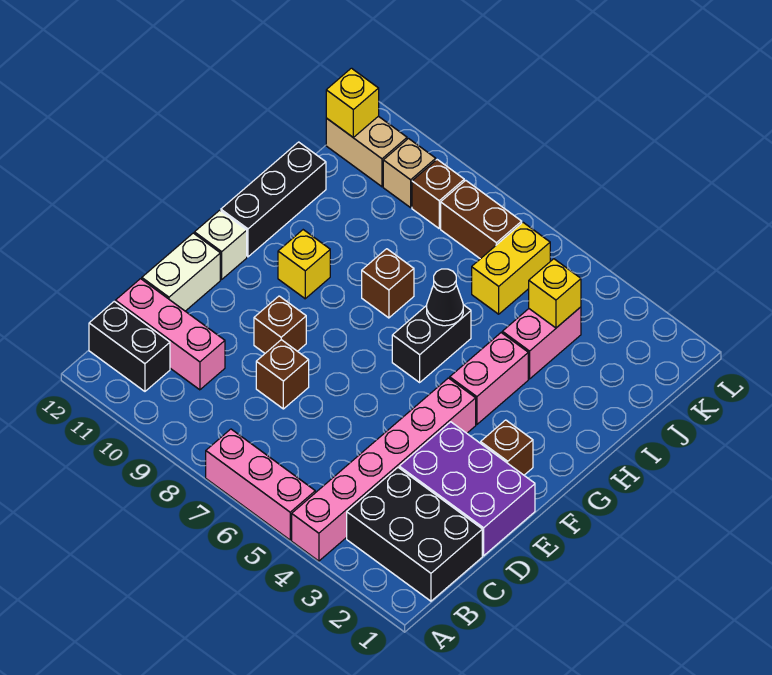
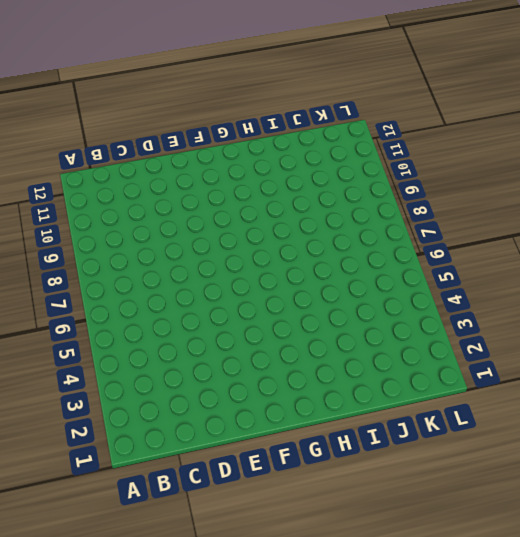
none -> pink 1x6 brick [292,378,476,561]
none -> pink 1x3 brick [206,429,315,540]
none -> black 2x3 brick [347,468,482,601]

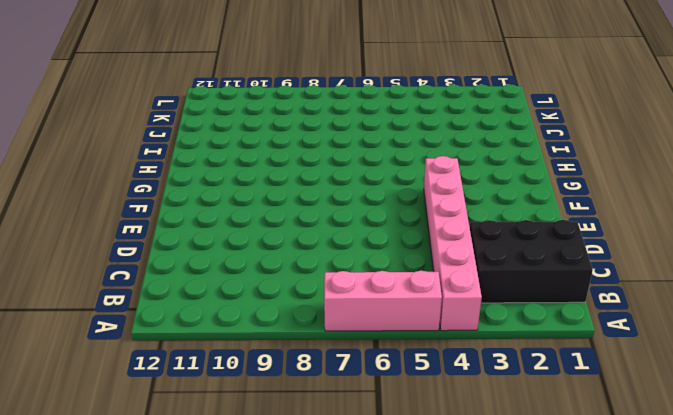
none -> black 1x2 brick [89,301,170,391]
none -> pink 1x3 brick [115,279,225,390]
none -> purple 2x3 brick [399,422,535,556]

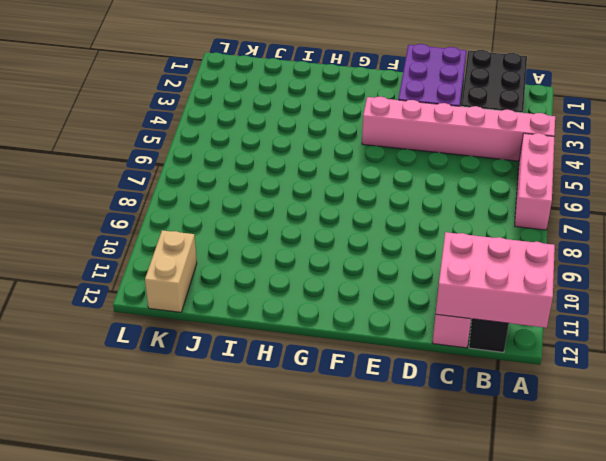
pink 2x3 brick [436,232,555,328] -> none
none -> brown 1x1 brick [256,340,309,409]
none -> white 1x2 brick [142,233,220,311]
none -> brown 1x1 brick [254,296,306,353]

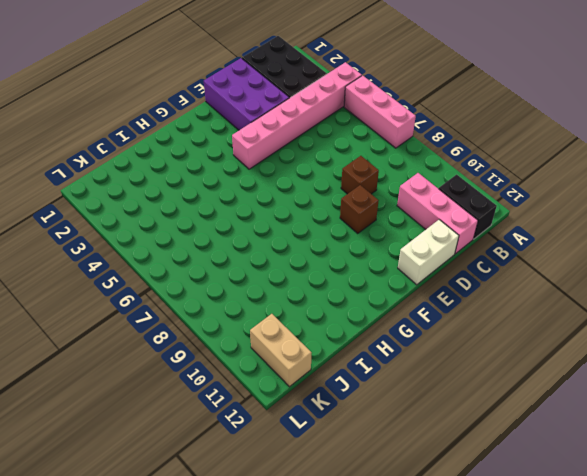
none -> brown 1x1 brick [481,420,533,475]
none -> white 1x1 brick [194,210,247,279]
none -> pink 1x2 brick [450,333,528,424]

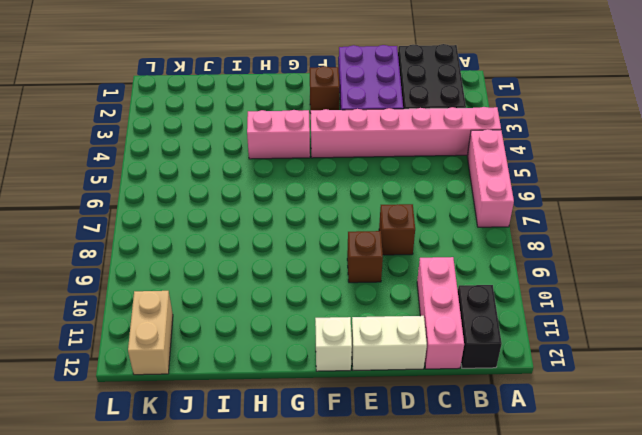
none -> black 1x2 brick [392,305,471,382]
none -> yellow 1x1 brick [278,230,330,299]
none -> black 1x3 brick [221,142,326,257]

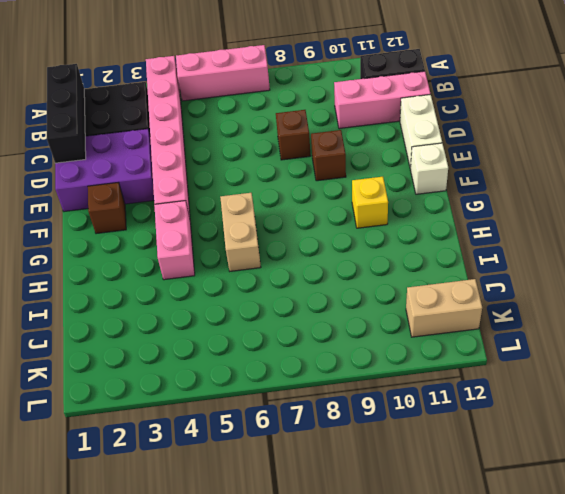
black 1x3 brick [47,64,86,163] -> black 1x3 brick moved to [221,142,326,257]
tan 1x2 brick [220,193,261,271] -> black 1x2 brick [392,305,471,382]
none -> brown 1x1 brick [362,249,414,318]
none -> pink 1x2 brick [502,307,581,379]
none -> yellow 1x2 brick [472,223,550,314]

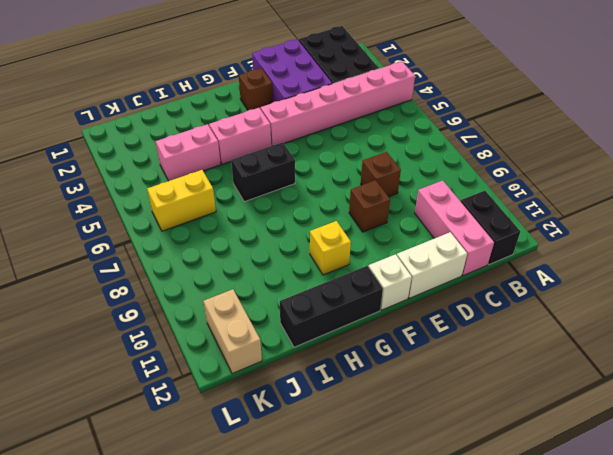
none -> pink 1x3 brick [206,429,315,540]
none -> brown 1x1 brick [362,249,414,318]
none -> brown 1x2 brick [441,180,522,259]

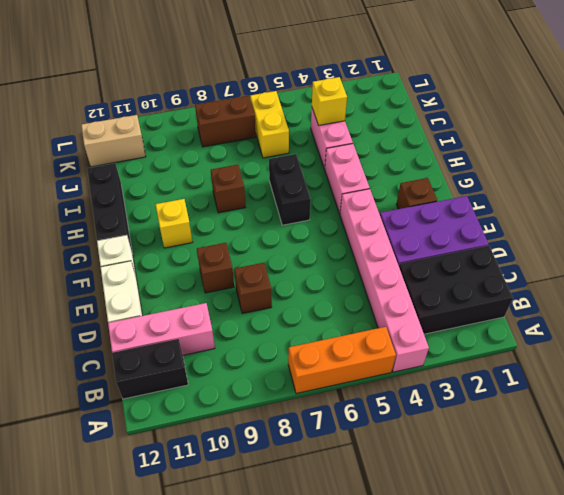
orange 1x3 brick [288,327,396,394] -> pink 1x3 brick [206,429,315,540]
none -> brown 1x1 brick [412,160,464,228]
none -> tan 1x1 brick [383,139,436,208]
none -> black 1x1 cone [427,269,463,326]

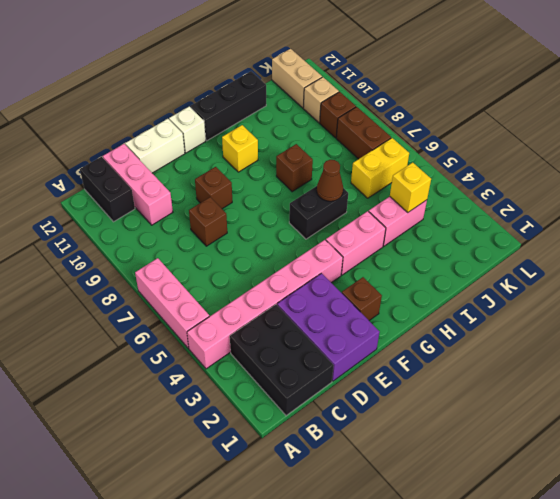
brown 1x1 cone [317,160,343,201] -> black 1x1 cone [427,269,463,326]
none -> yellow 1x1 brick [326,68,379,138]

